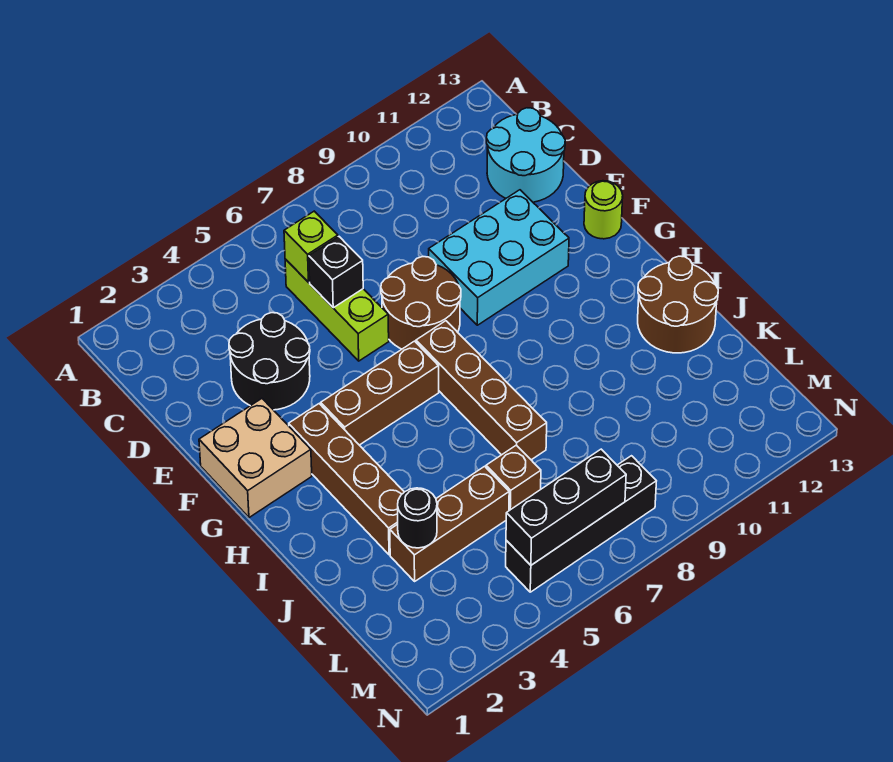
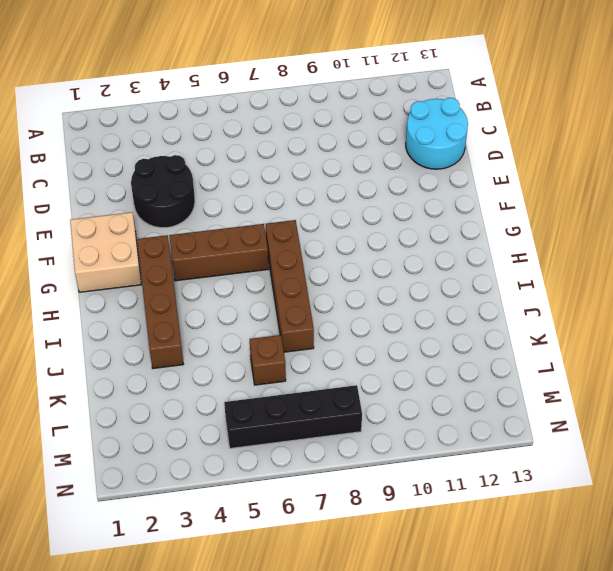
none -> lime 1x3 brick [285,259,389,361]
none -> brown 2x2 round brick [381,257,461,349]
none -> cyan 2x3 brick [429,190,569,325]

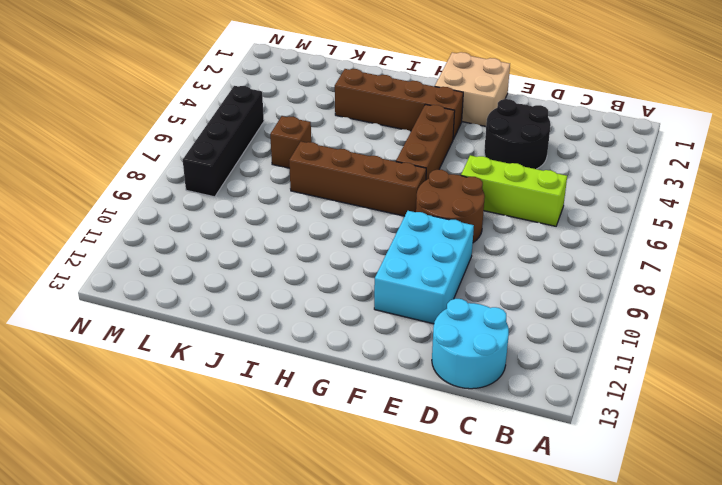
none -> lime 1x1 round brick [584,181,623,239]
none -> brown 2x2 round brick [638,256,718,353]
none -> brown 1x3 brick [390,466,509,581]

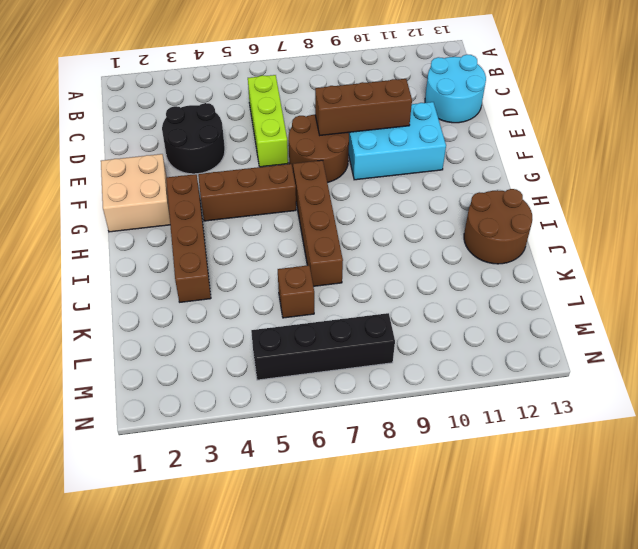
brown 1x3 brick [315,79,412,135] -> brown 1x3 brick moved to [390,466,509,581]
none -> lime 1x1 round brick [584,181,623,239]
none -> lime 1x1 brick [284,211,338,282]
none -> black 1x1 brick [309,237,363,308]

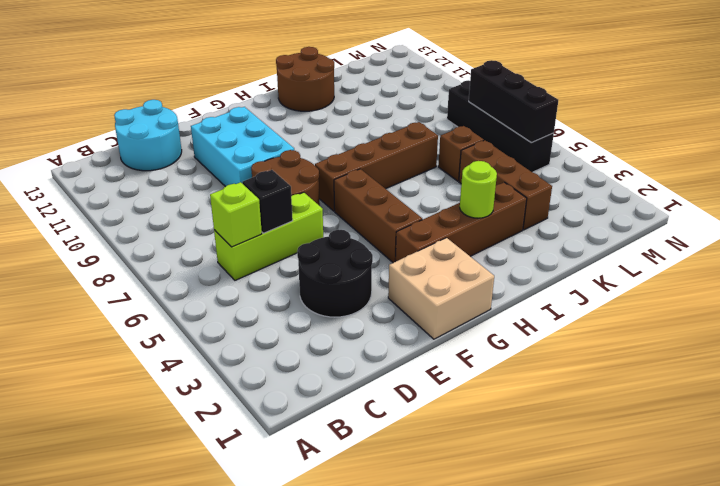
lime 1x1 round brick [460,161,497,218] -> lime 1x1 round brick moved to [584,181,623,239]
none -> black 1x1 round brick [398,488,437,548]

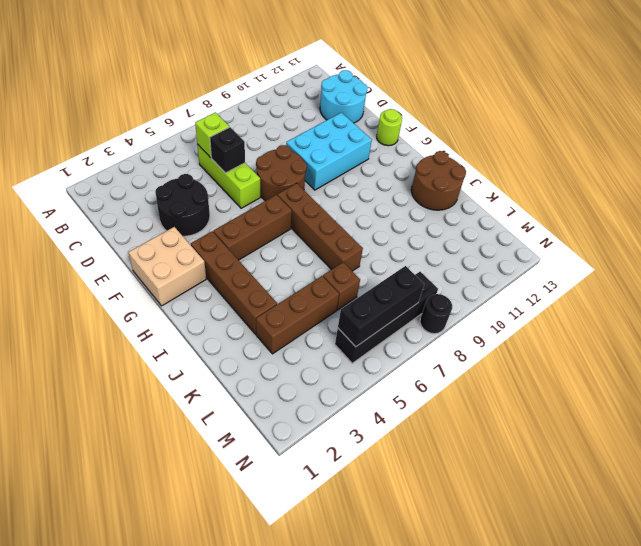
black 1x1 round brick [420,294,452,334] -> black 1x1 round brick moved to [398,488,437,548]

